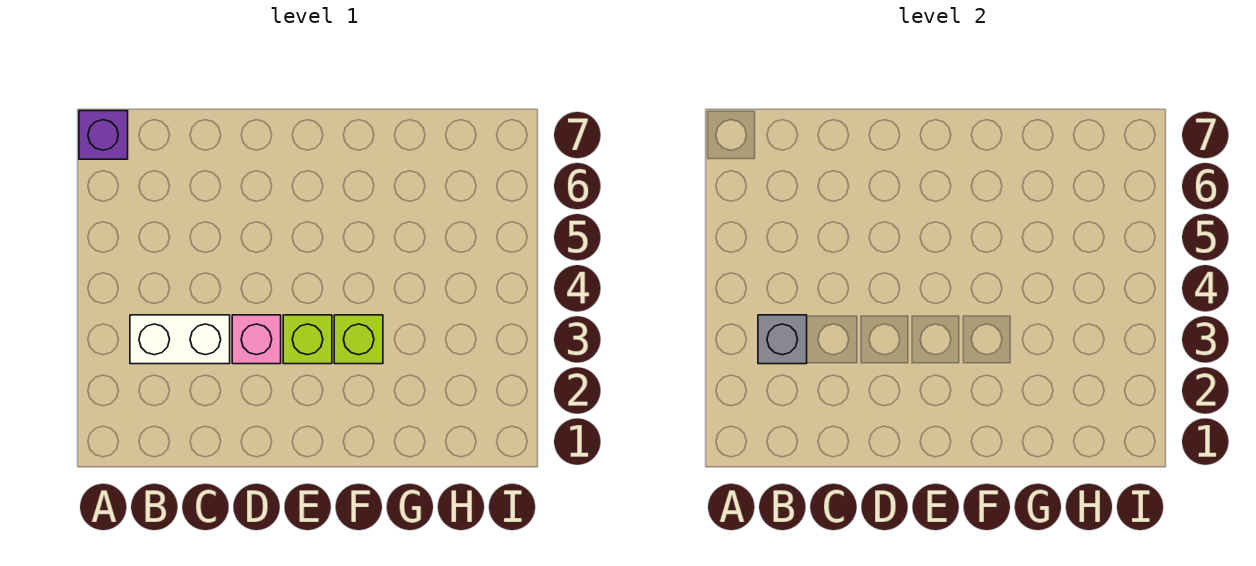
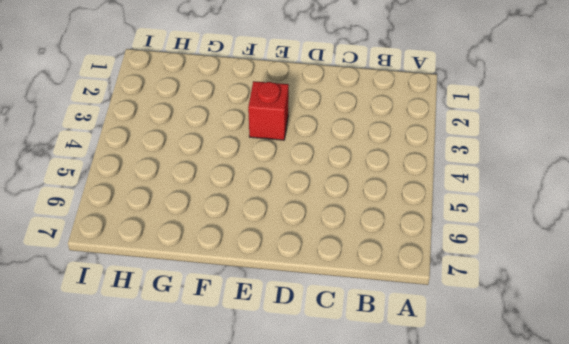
red 1x1 brick [248,81,289,140] -> lime 1x1 brick [283,315,332,364]
none -> purple 1x1 brick [79,111,128,159]
none -> white 1x2 brick [130,315,230,364]

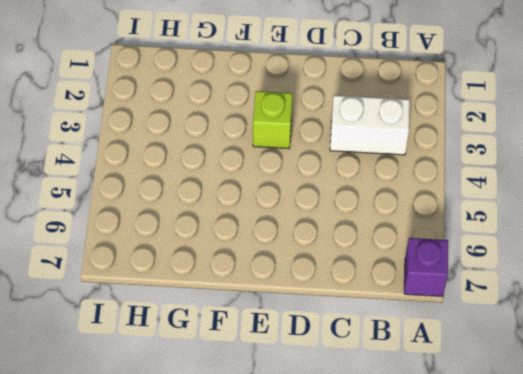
none -> pink 1x1 brick [232,315,281,364]
none -> lime 1x1 brick [334,315,383,364]

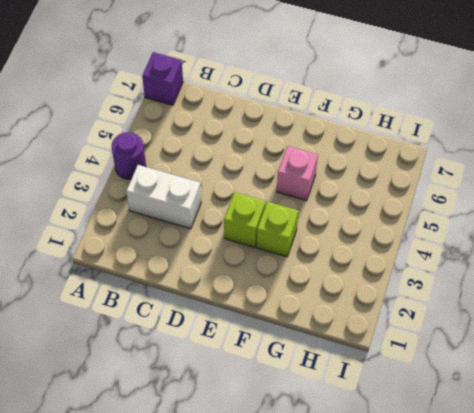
purple 1x1 round brick [111,132,146,180] -> none
pink 1x1 brick [277,146,318,201] -> pink 1x1 brick moved to [232,315,281,364]
none -> grey 1x1 brick [758,315,807,364]

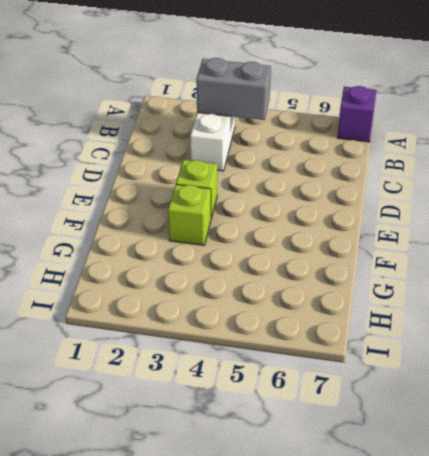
grey 1x2 brick [196,58,271,120] -> grey 1x1 brick [758,315,807,364]
none -> pink 1x1 brick [232,315,281,364]

